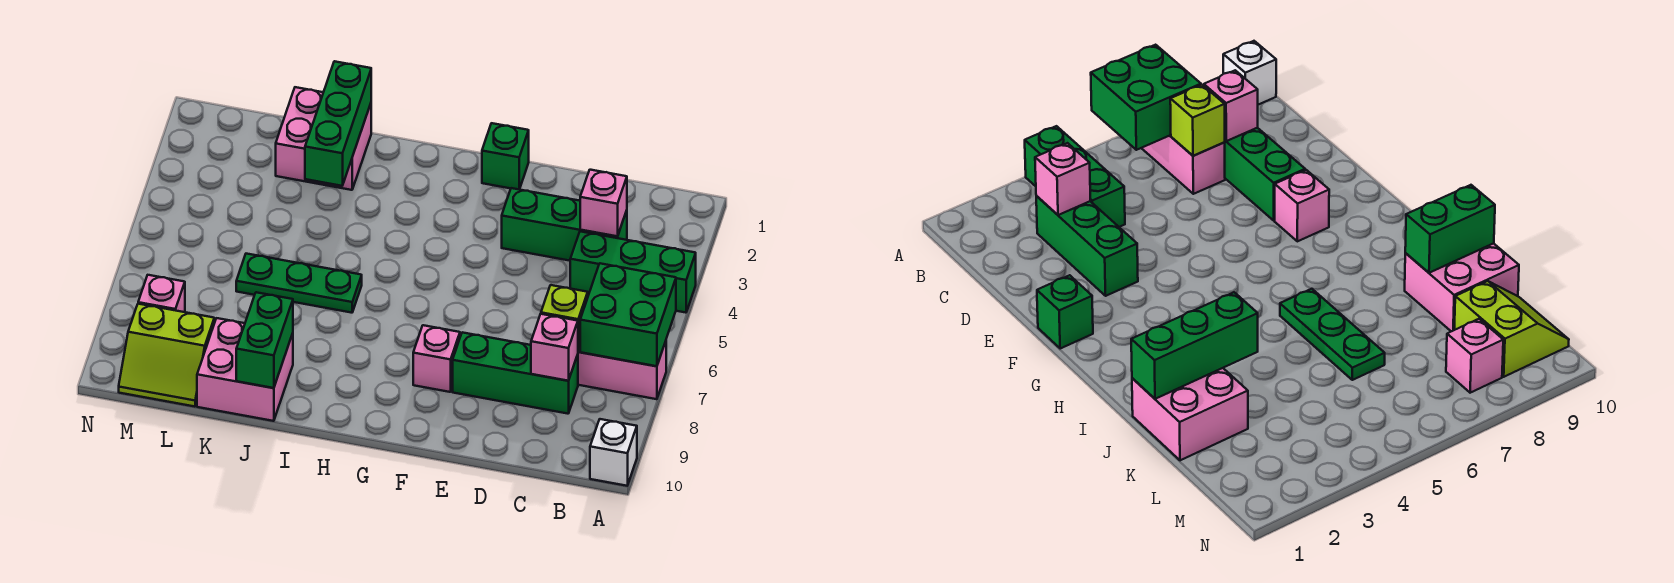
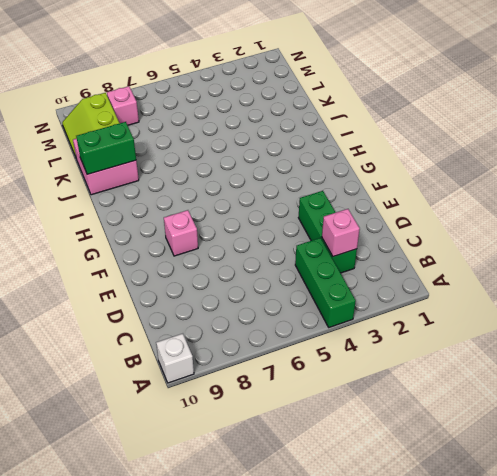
none -> pink 1x3 brick [578,341,666,399]
none -> green 1x3 brick [453,332,578,414]
none -> green 1x1 brick [482,123,529,189]

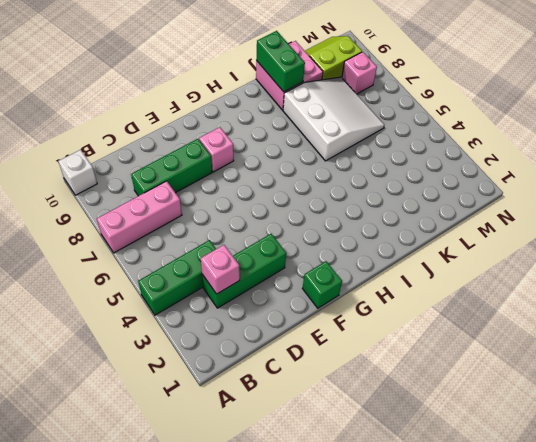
white 3x3 slope [283,77,384,161] -> green 1x3 plate [236,254,362,313]
none -> pink 2x2 brick [276,87,371,190]
none -> green 2x2 brick [580,263,676,366]
none -> lime 1x1 brick [541,285,588,351]

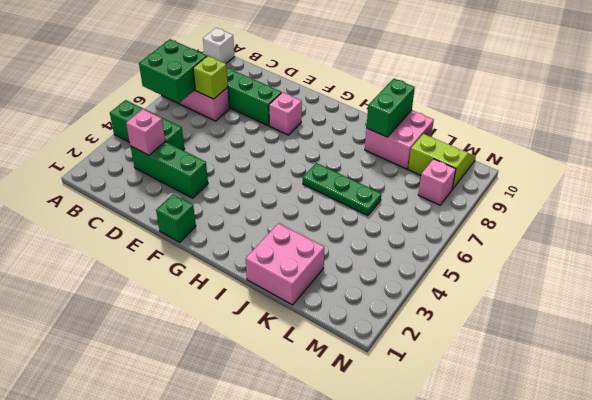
none -> pink 1x1 brick [531,314,578,381]
none -> green 1x3 brick [305,61,371,186]

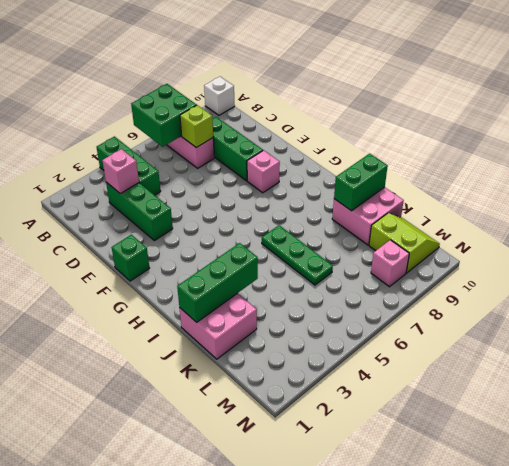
none -> pink 1x1 brick [531,314,578,381]

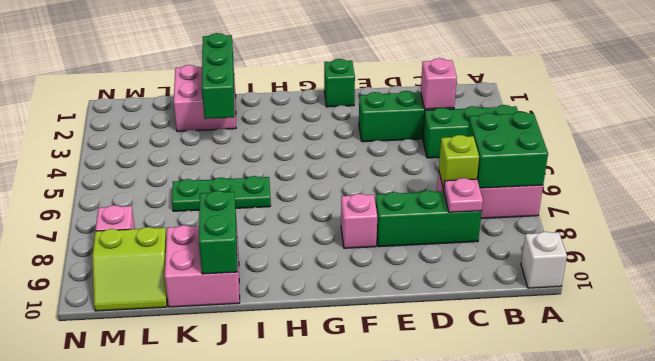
pink 1x1 plate [444,178,483,212] -> pink 1x1 brick [531,314,578,381]

